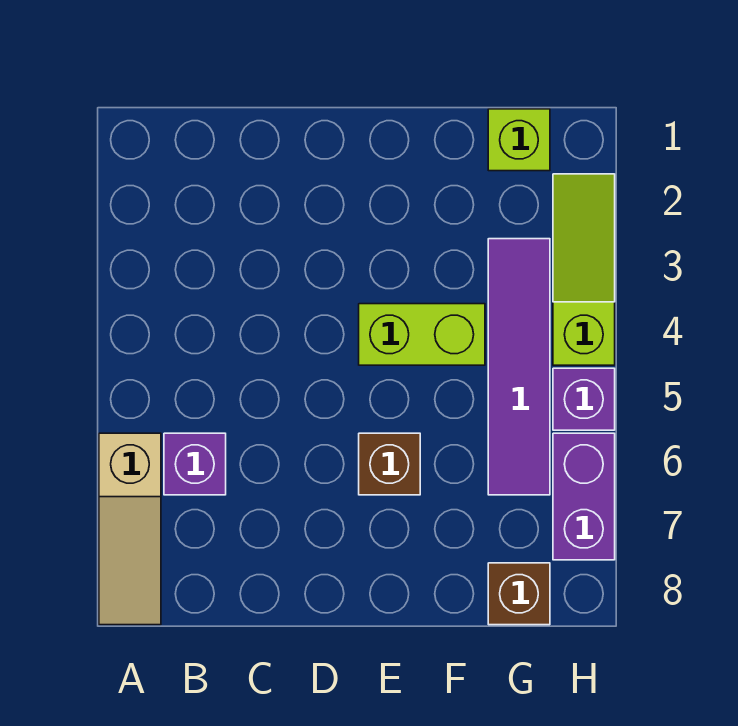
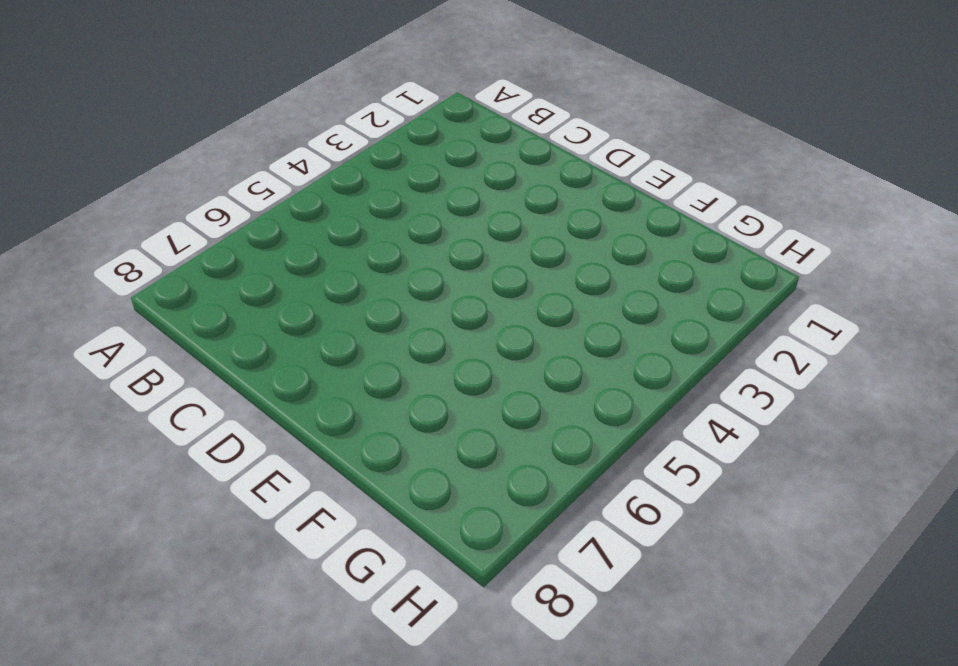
none -> tan 1x3 slope [99,433,161,625]
none -> purple 1x1 brick [164,433,226,495]

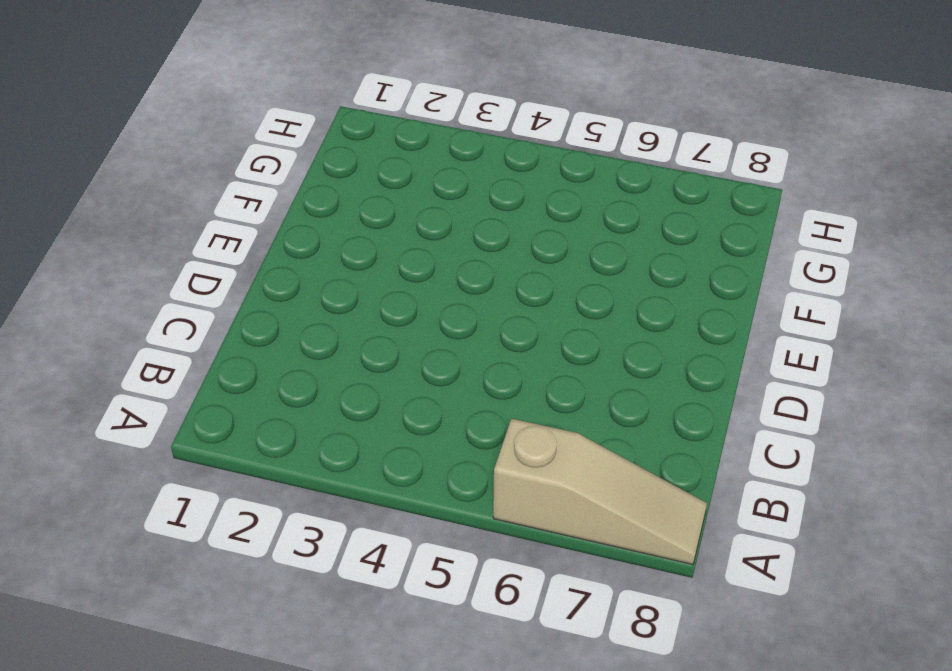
none -> purple 1x1 brick [164,433,226,495]
none -> lime 1x2 brick [359,304,485,365]

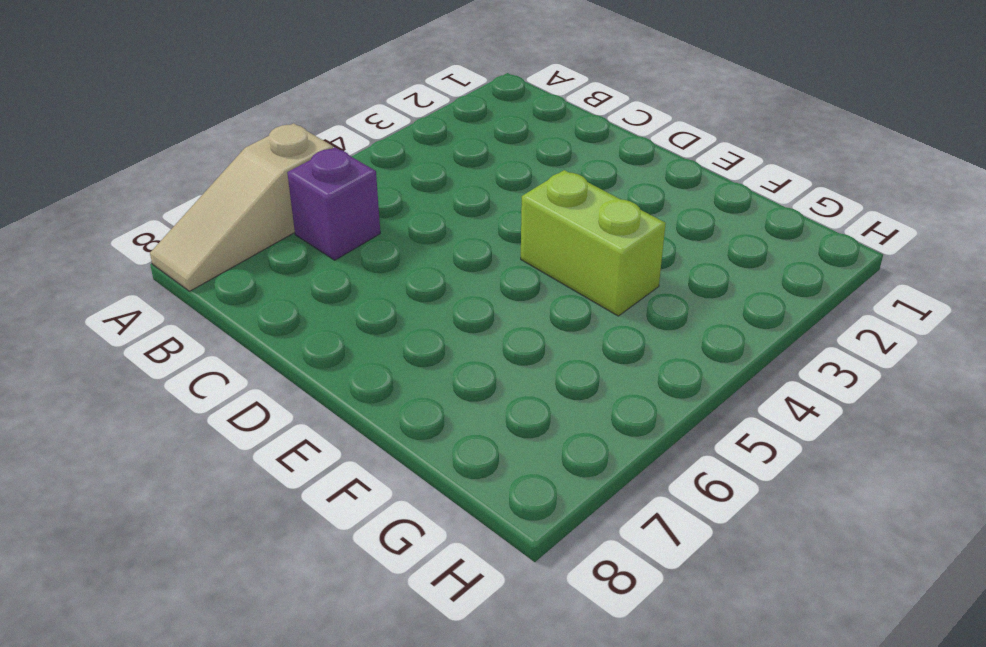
none -> brown 1x1 brick [359,433,420,495]
none -> lime 1x1 brick [488,109,550,171]

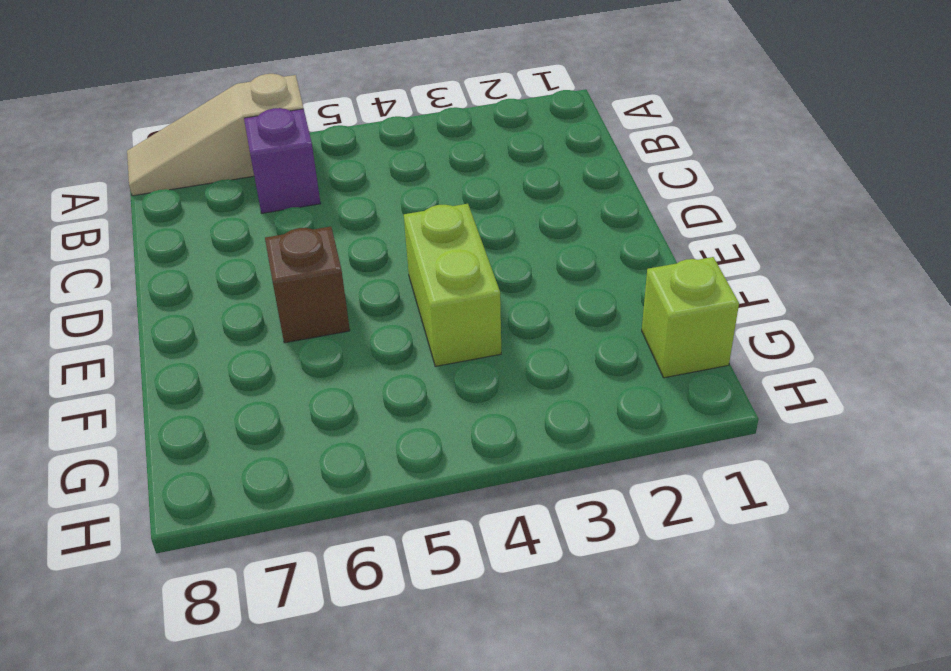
none -> purple 1x4 tile [488,239,550,495]
none -> brown 1x1 brick [488,563,550,625]

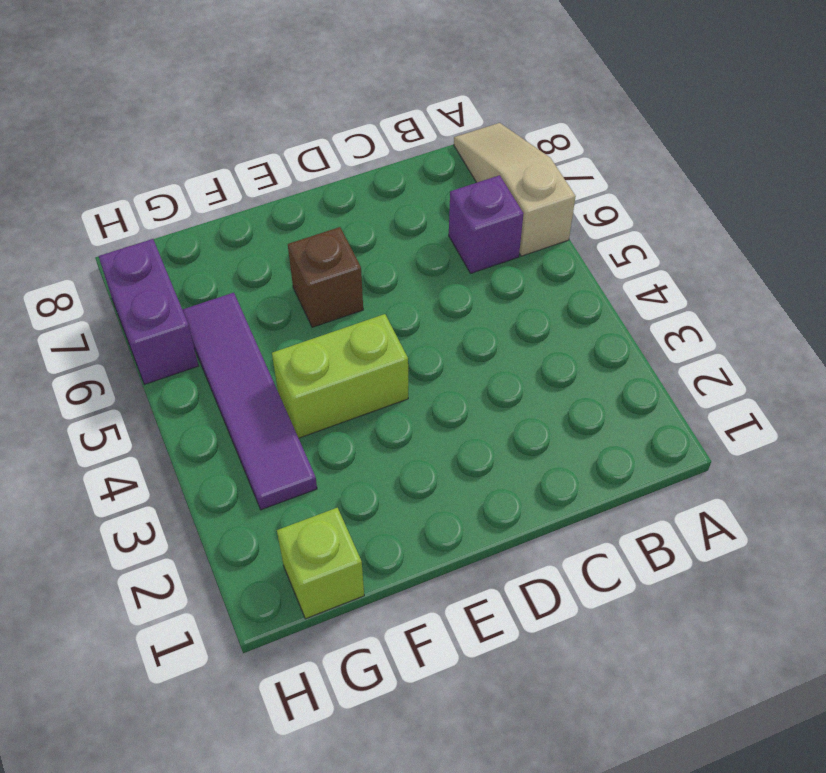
none -> brown 1x1 brick [488,563,550,625]
none -> lime 1x3 slope [553,174,615,365]

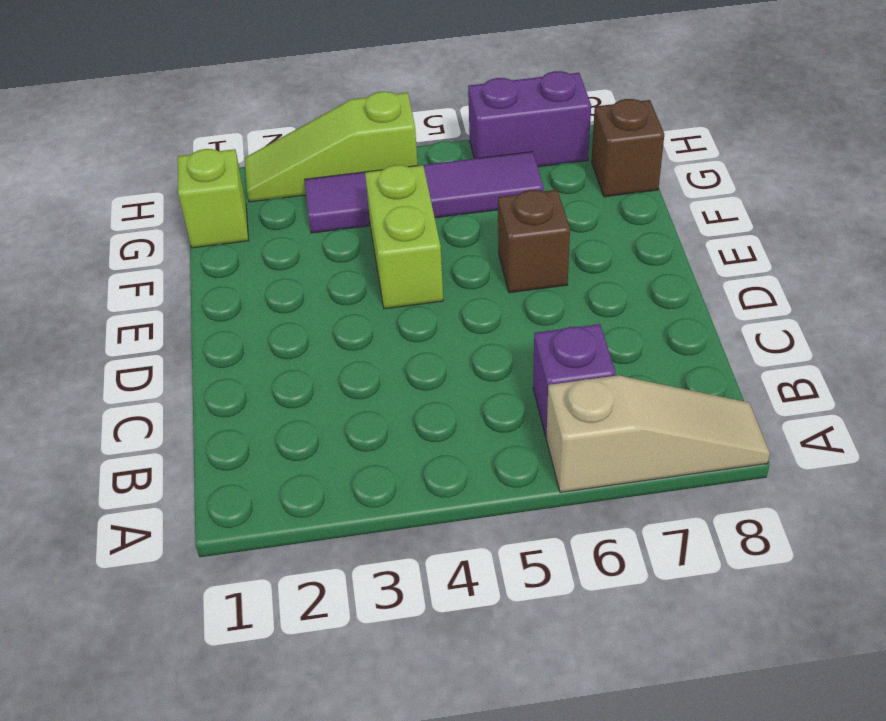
none -> purple 1x1 brick [553,368,615,430]

